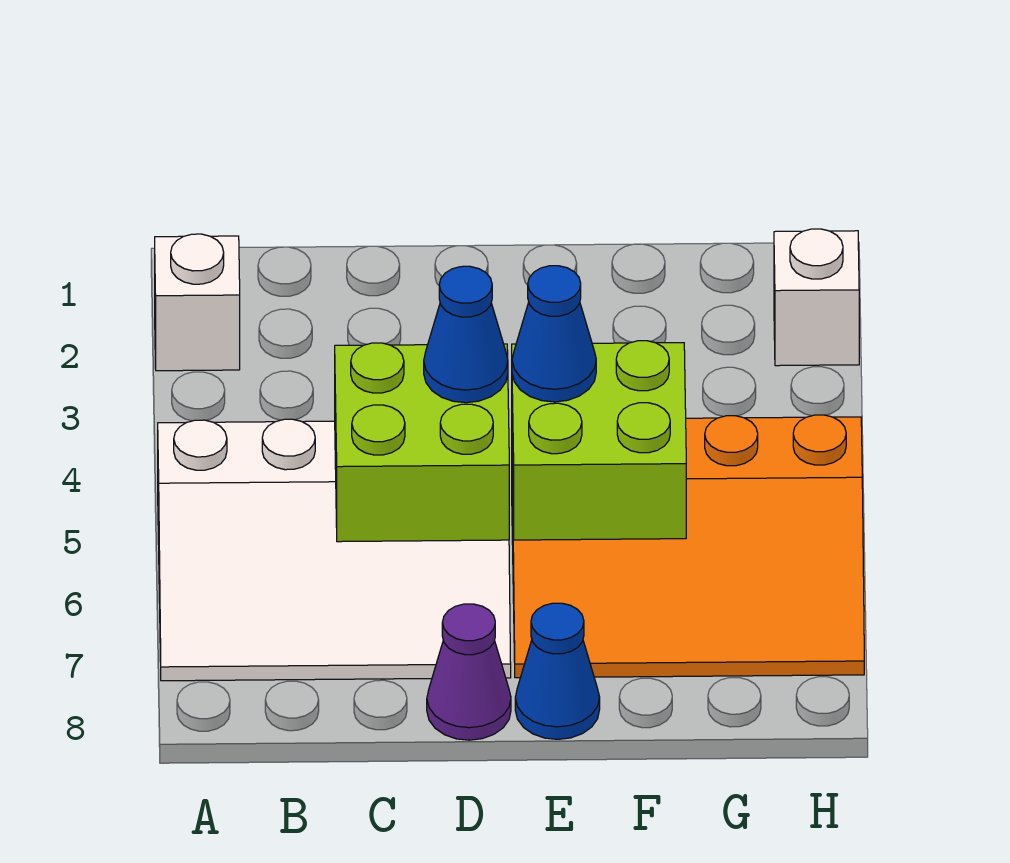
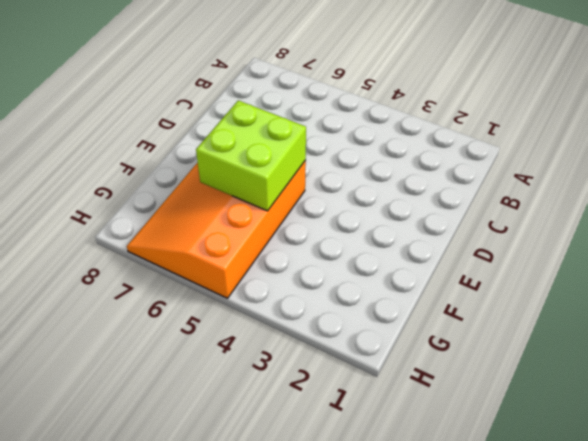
none -> white 1x1 brick [155,234,240,371]
none -> white 3x4 slope [158,419,511,681]

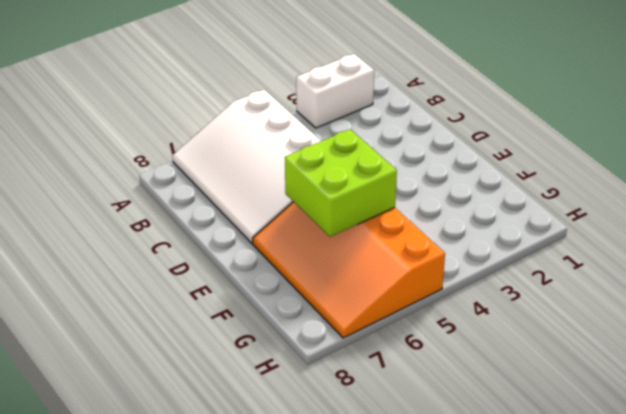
white 1x2 brick [296,54,374,128] -> white 1x1 brick [155,234,240,371]
none -> purple 1x1 cone [427,604,511,740]
none -> blue 1x1 cone [515,603,600,739]

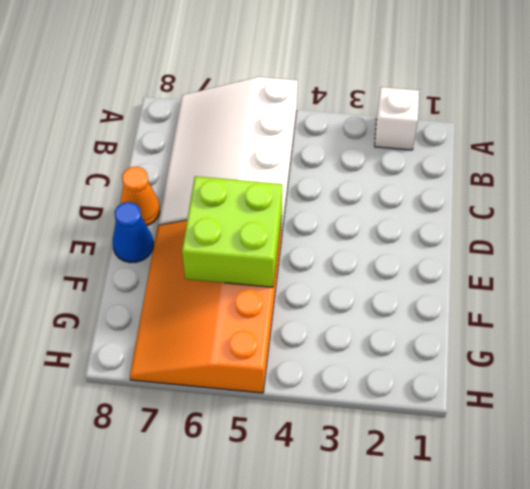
orange 1x1 cone [120,167,160,226] -> purple 1x1 cone [427,604,511,740]
none -> white 1x1 brick [774,229,859,366]
none -> lime 2x2 brick [335,343,509,542]

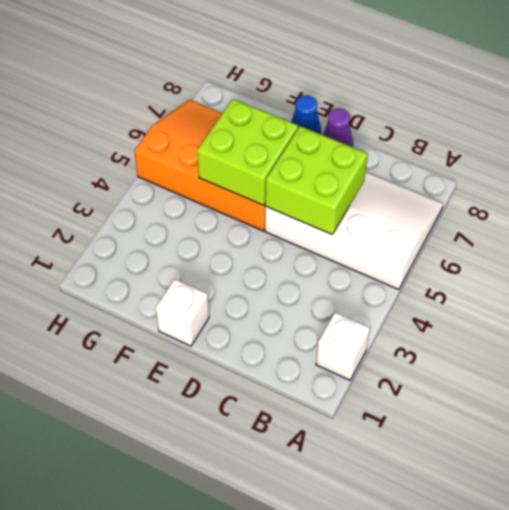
white 1x1 brick [156,279,209,346] -> white 1x1 brick moved to [774,229,859,366]
none -> blue 1x1 cone [424,266,508,403]
none -> blue 1x1 cone [512,266,596,402]

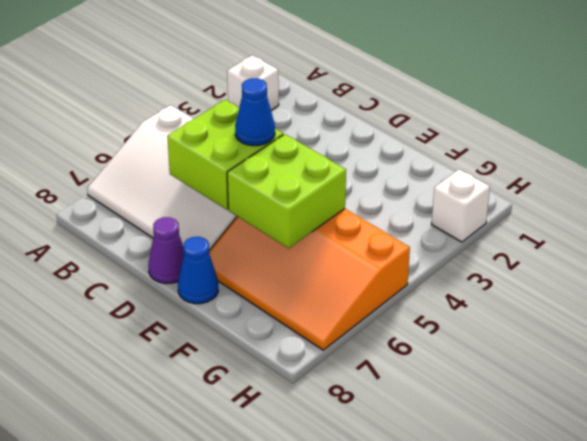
none -> blue 1x1 cone [512,266,596,402]

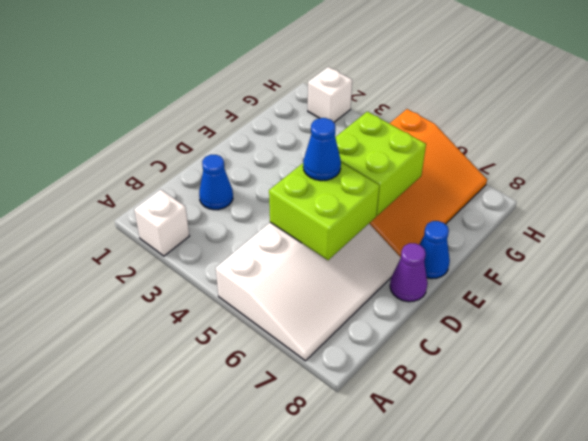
blue 1x1 cone [199,155,233,210] -> blue 1x1 cone moved to [512,266,596,402]

